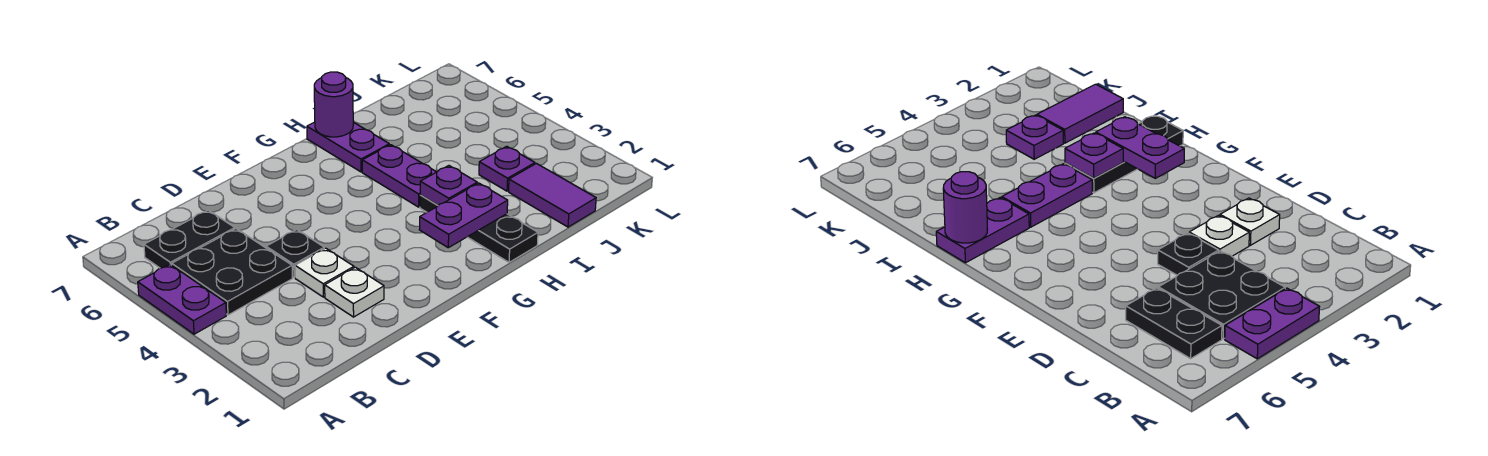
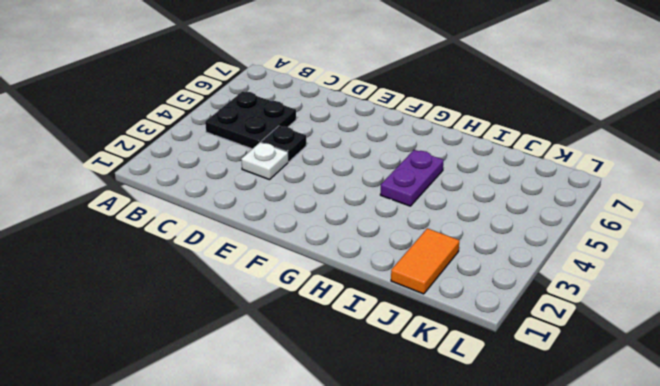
orange 1x2 tile [391,228,459,294] -> purple 1x2 tile [509,164,596,227]
none -> purple 1x2 plate [138,265,226,334]
none -> black 1x2 plate [144,210,235,268]
none -> white 1x1 plate [325,267,384,317]

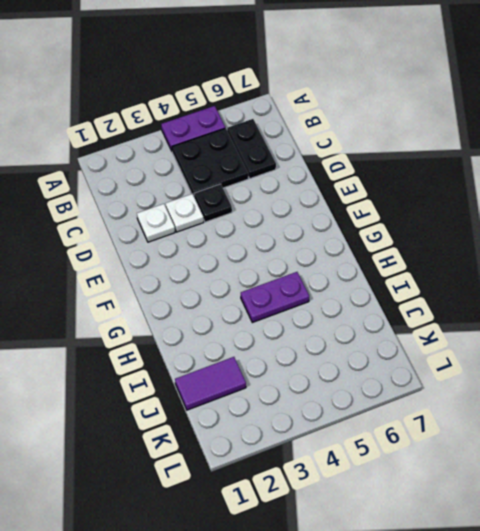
none -> black 1x3 plate [420,195,538,262]
none -> purple 1x2 plate [307,122,389,172]
none -> purple 1x1 plate [479,146,535,191]

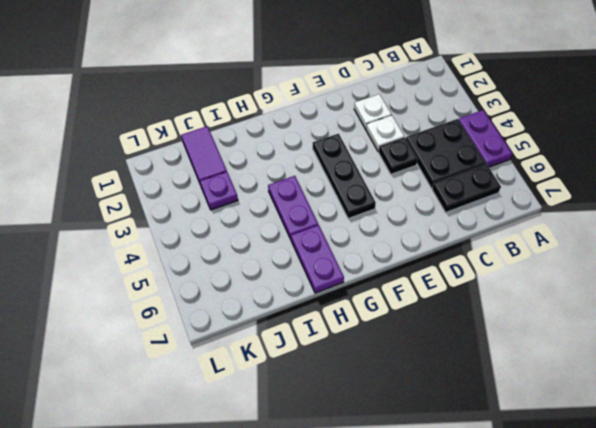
black 1x3 plate [313,134,376,219] -> black 1x3 plate moved to [420,195,538,262]
none -> purple 1x2 plate [419,183,508,248]
none -> purple 1x1 plate [420,166,477,205]
none -> purple 1x1 round brick [314,72,353,137]

